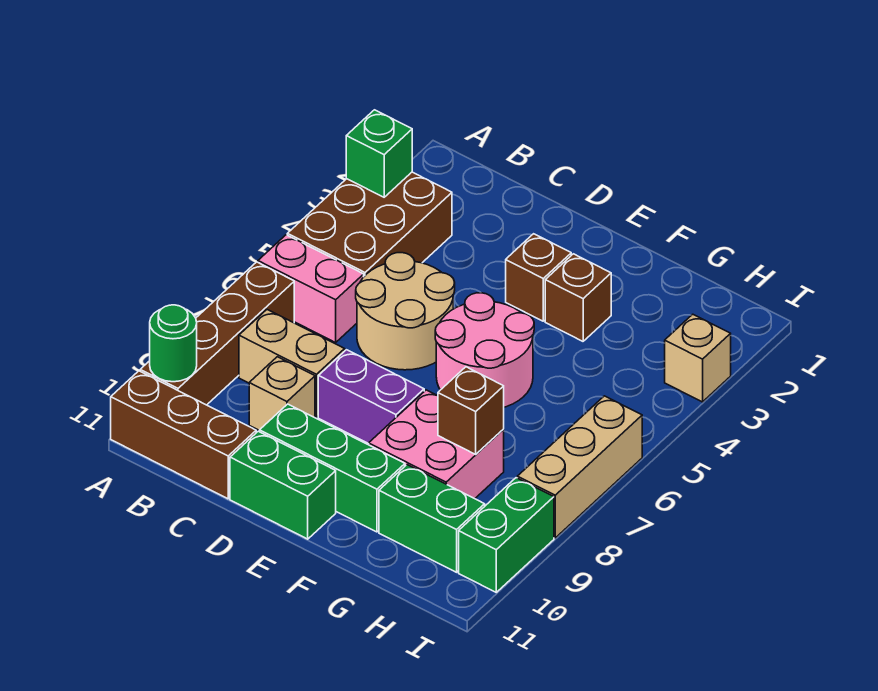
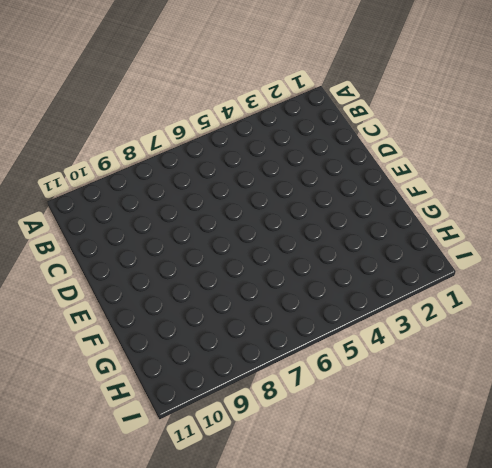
none -> brown 2x3 brick [287,172,452,276]
none -> pink 1x2 brick [258,235,364,343]
none -> brown 1x4 brick [140,262,294,405]

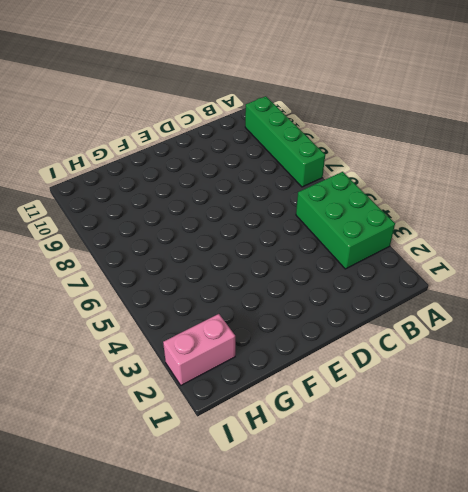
green 2x3 brick [296,172,395,269] -> brown 2x3 brick [287,172,452,276]
green 1x4 brick [245,96,325,187] -> brown 1x4 brick [140,262,294,405]
pink 1x2 brick [163,314,235,385] -> pink 1x2 brick moved to [258,235,364,343]
none -> brown 1x3 brick [111,371,256,499]
none -> tan 1x2 brick [239,310,345,417]
none -> tan 2x2 round brick [356,253,455,370]

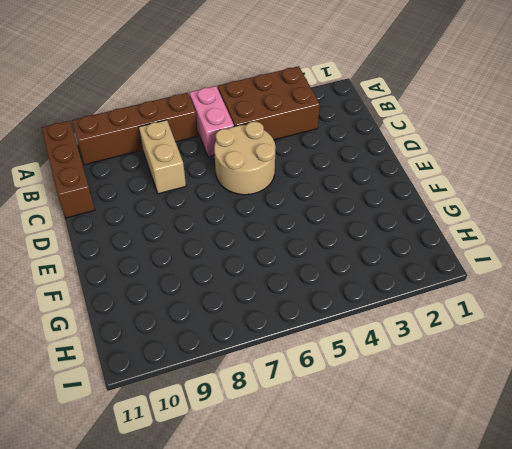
none -> tan 1x1 brick [249,357,315,431]
none -> purple 1x2 brick [318,350,424,444]
none -> green 1x3 brick [260,404,405,532]

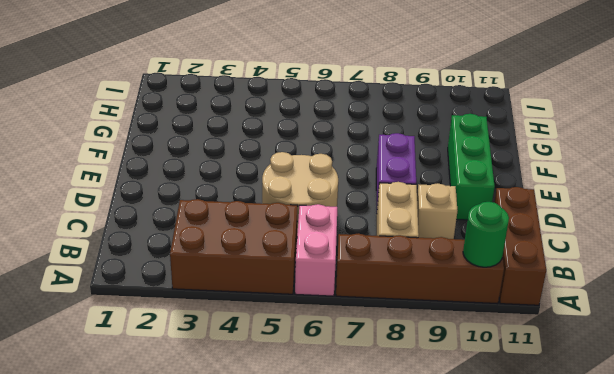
none -> green 1x2 brick [230,431,336,539]
none -> brown 1x1 brick [506,234,571,321]
none -> pink 2x2 round brick [435,293,534,407]

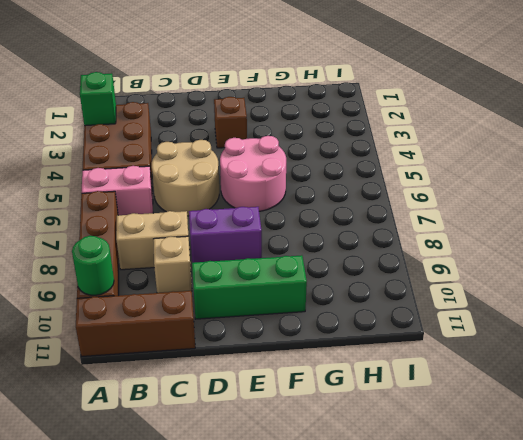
none -> green 1x2 brick [230,431,336,539]
none -> brown 1x1 brick [545,254,611,341]
none -> pink 2x2 brick [369,390,504,499]

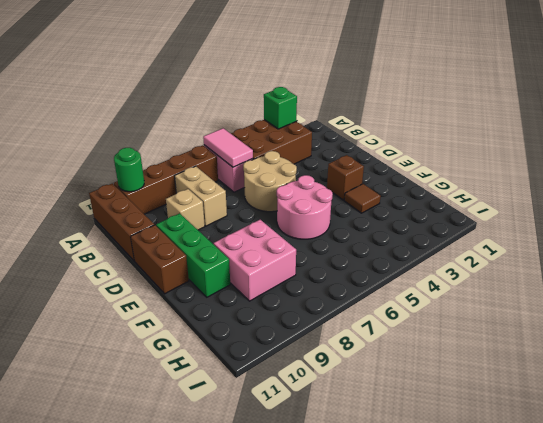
pink 1x2 tile [203,128,253,167] -> none
brown 1x2 brick [131,225,189,294] -> green 1x2 brick [230,431,336,539]
brown 1x1 tile [344,184,381,213] -> brown 1x1 brick [545,254,611,341]
none -> purple 1x2 brick [318,350,424,444]
none -> green 1x2 brick [379,465,485,572]
none -> tan 1x1 brick [665,314,731,402]

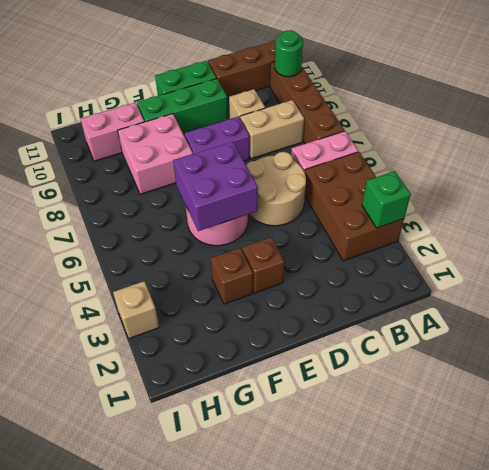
purple 2x2 brick [173,141,258,231] -> none
pink 1x2 brick [81,103,144,161] -> green 1x2 brick [379,465,485,572]
none -> tan 1x3 brick [517,396,642,538]
none -> green 1x2 brick [459,478,554,592]
none -> brown 1x1 brick [438,367,504,454]

